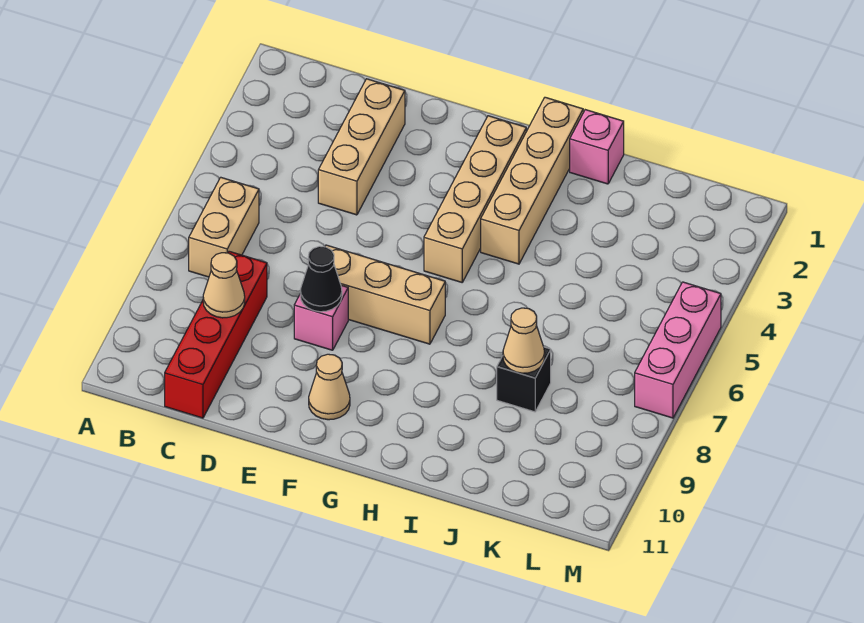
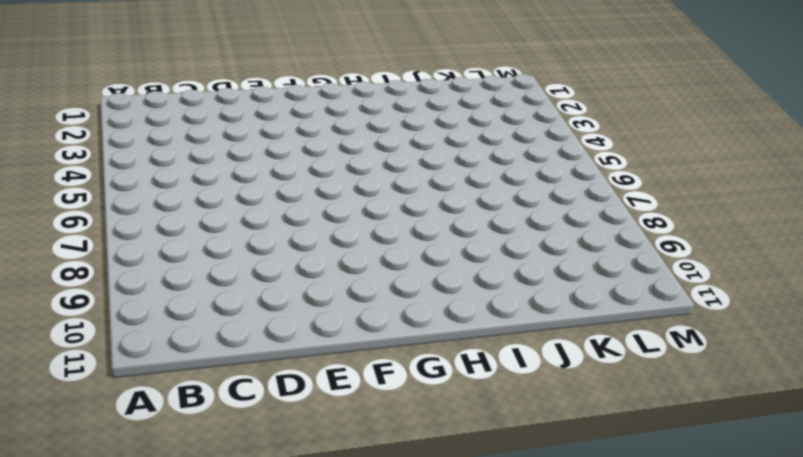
none -> tan 1x2 brick [189,177,259,277]
none -> red 1x4 brick [165,251,267,418]
none -> tan 1x3 brick [318,79,405,215]

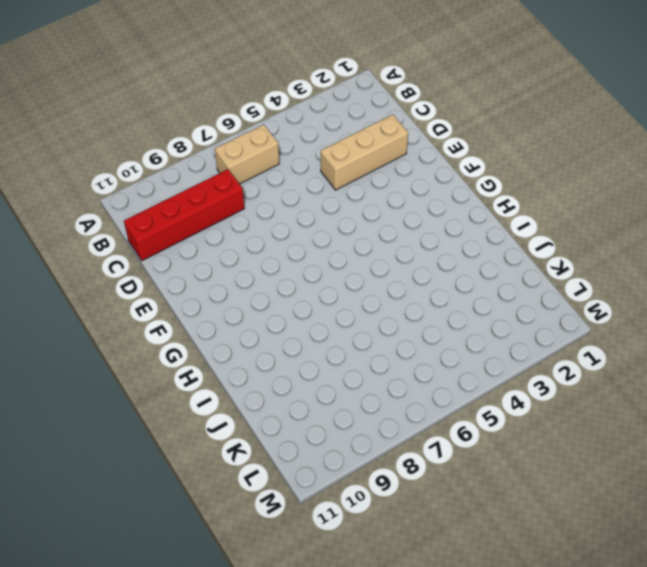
none -> tan 1x3 brick [325,245,445,344]
none -> pink 1x1 brick [294,285,348,350]
none -> tan 1x1 cone [309,354,350,420]

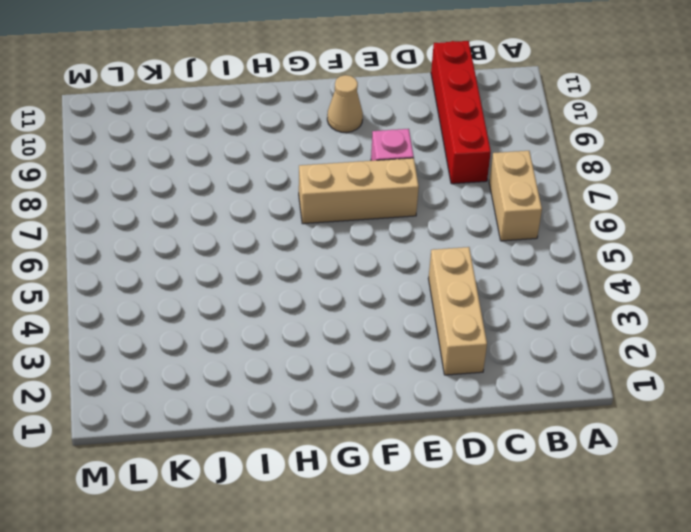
none -> tan 1x4 brick [424,116,526,282]
none -> tan 1x4 brick [481,97,583,264]
none -> pink 1x1 brick [570,110,624,184]

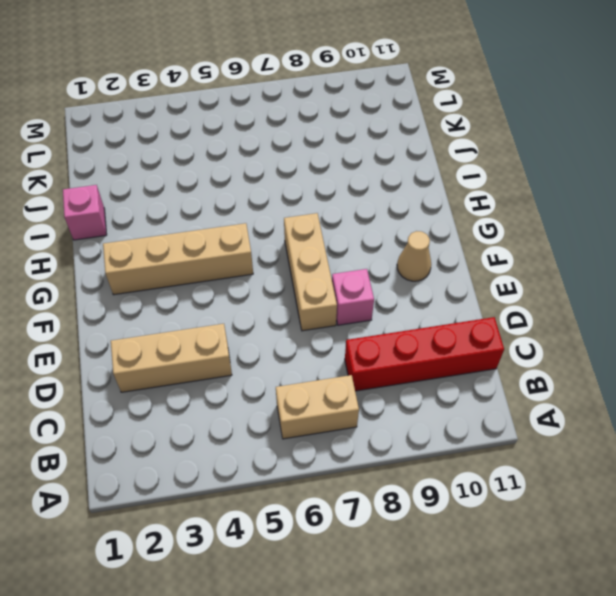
none -> tan 1x4 brick [481,97,583,264]
none -> black 1x1 brick [497,347,551,412]
none -> pink 1x3 brick [635,282,721,418]

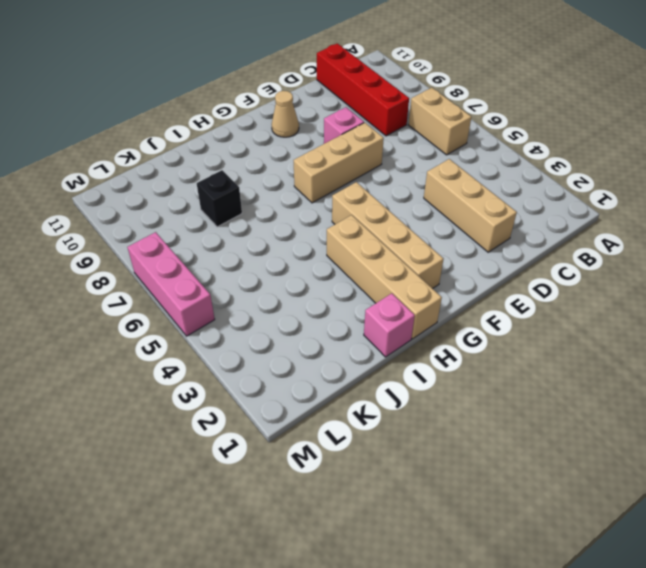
none -> tan 1x1 cone [203,253,245,318]
none -> black 1x1 cone [300,246,342,312]
none -> tan 1x1 cone [503,308,545,373]

